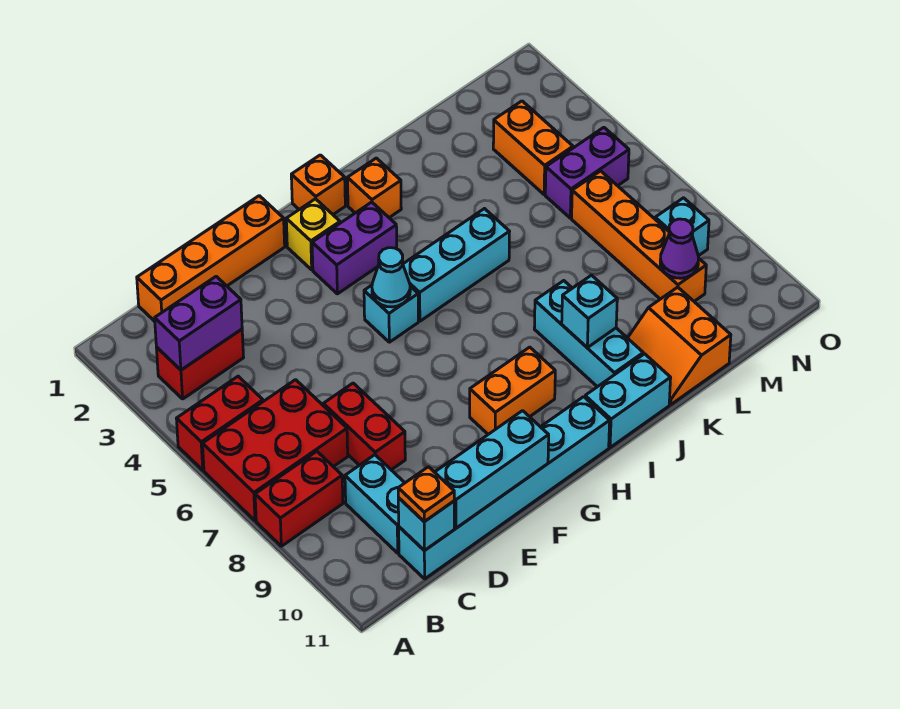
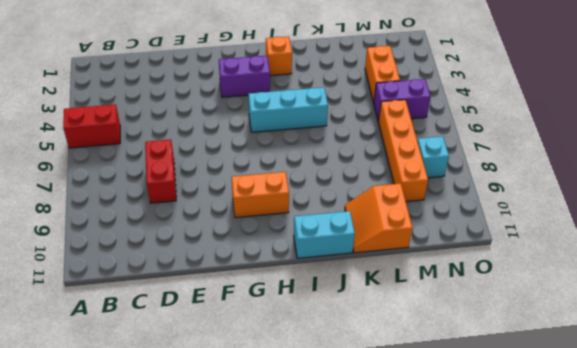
none -> red 2x3 brick [203,380,348,521]
none -> red 1x2 brick [255,451,343,546]
none -> red 1x2 brick [156,329,244,399]

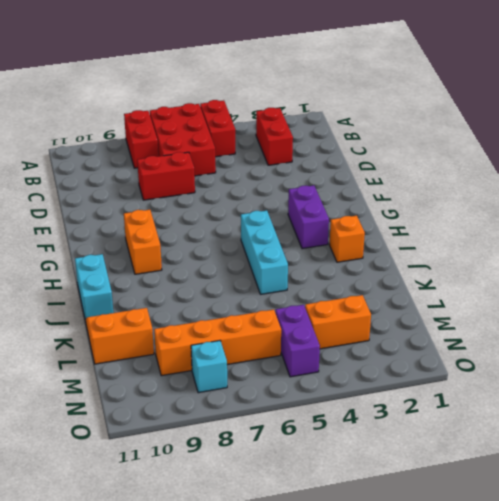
none -> orange 1x4 brick [137,196,285,321]
none -> cyan 1x2 brick [345,455,404,553]
none -> cyan 1x6 brick [399,397,610,579]

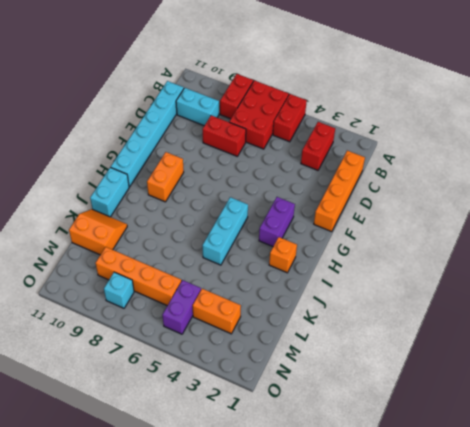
none -> yellow 1x1 brick [286,199,340,270]
none -> cyan 1x1 brick [364,285,418,342]
none -> orange 1x1 brick [291,155,345,214]

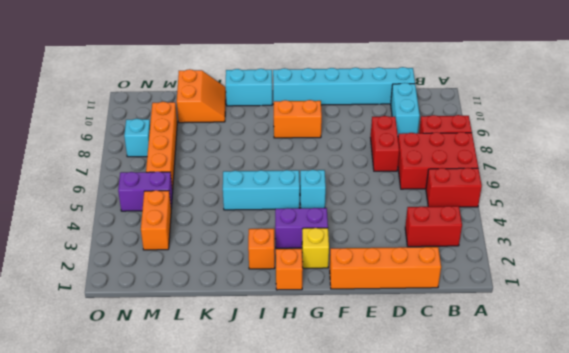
none -> cyan 1x3 brick [534,281,643,387]
none -> purple 1x2 brick [155,276,242,370]
none -> cyan 1x1 brick [398,498,454,551]

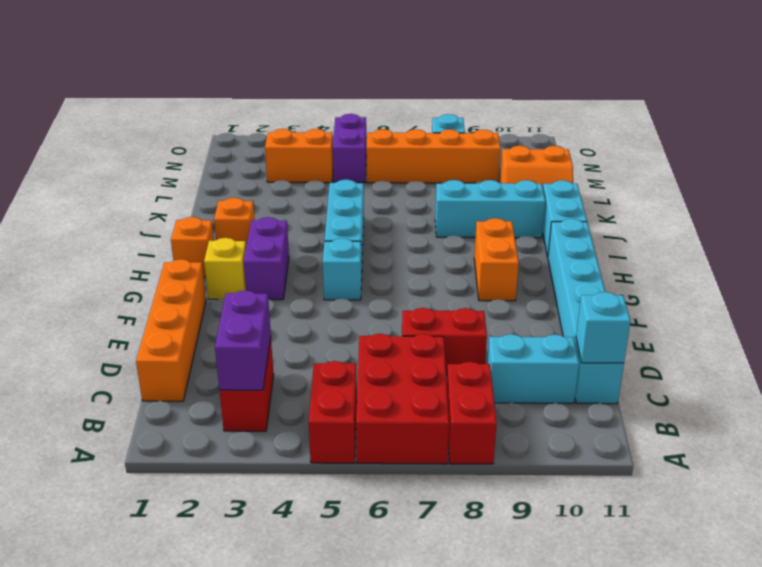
none -> cyan 1x3 brick [435,411,549,528]
none -> cyan 1x1 cone [372,248,410,307]
none -> cyan 1x1 brick [562,275,617,348]

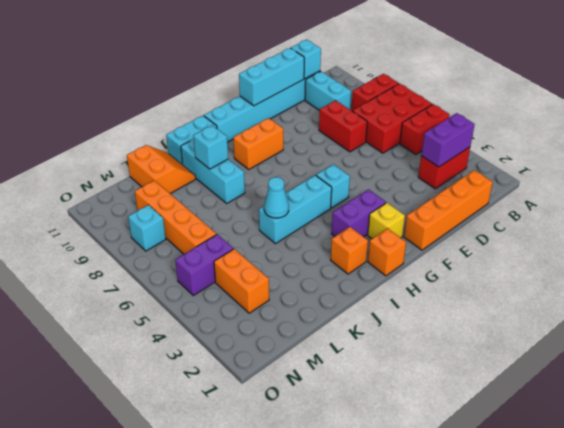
cyan 1x1 cone [264,177,289,218] -> cyan 1x1 cone moved to [372,248,410,307]
none -> purple 1x1 cone [660,219,699,278]
none -> orange 1x1 plate [398,467,454,522]

